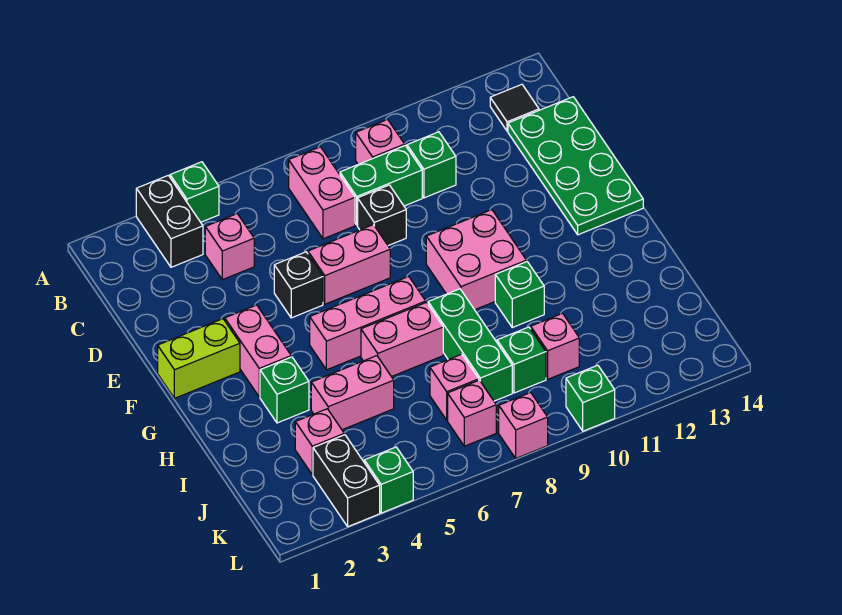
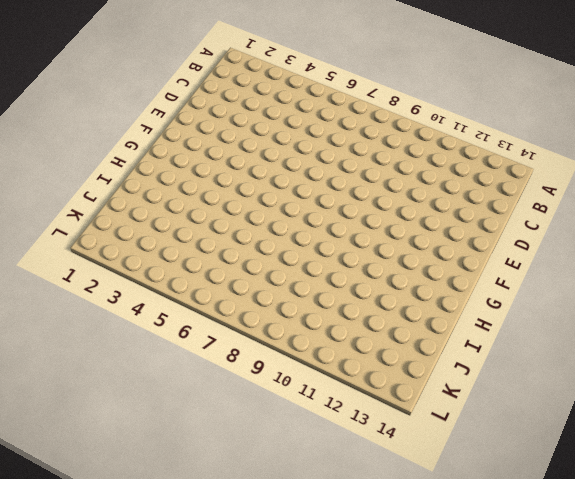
none -> black 1x2 brick [136,175,203,267]
none -> green 1x1 brick [170,162,219,222]
none -> pink 1x2 brick [289,147,355,239]
none -> pink 1x1 brick [356,120,405,164]

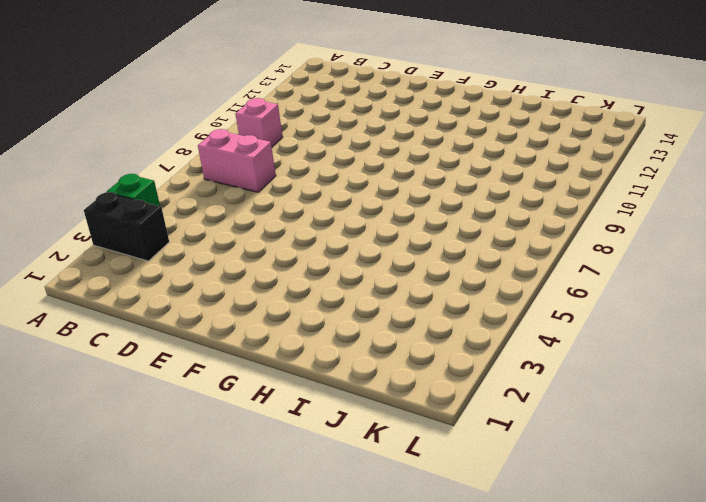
none -> black 1x1 tile [490,84,539,131]
none -> pink 1x1 brick [205,214,254,280]
none -> green 1x2 brick [340,146,422,225]
none -> green 1x1 brick [407,132,456,198]

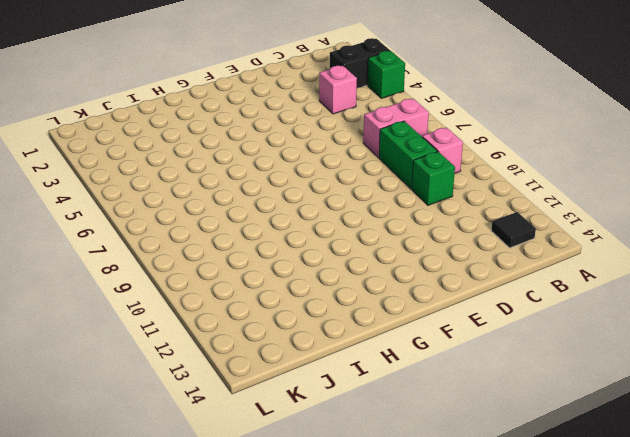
none -> green 2x4 plate [508,97,643,235]
none -> black 1x1 brick [358,185,406,246]
none -> black 1x1 brick [274,252,323,318]
none -> pink 1x2 brick [308,225,390,304]

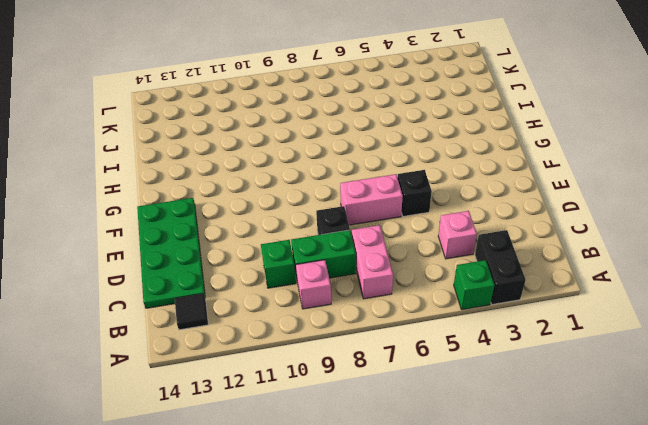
none -> lime 1x2 brick [158,319,240,398]
none -> pink 1x2 brick [225,305,291,397]
none -> pink 2x2 brick [426,210,527,310]
none -> pink 1x3 brick [310,277,426,370]

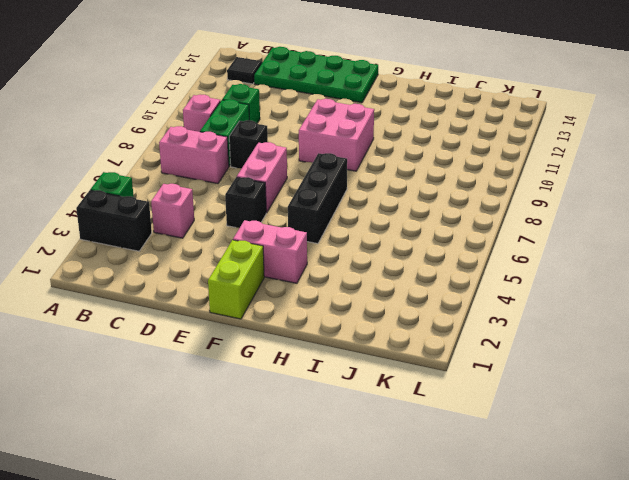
black 1x3 brick [288,153,347,244] -> pink 1x3 brick [310,277,426,370]
none -> green 1x1 brick [260,357,309,423]
none -> pink 1x2 brick [361,302,443,377]
none -> green 1x3 brick [428,289,512,401]
none -> green 1x1 brick [495,262,544,327]

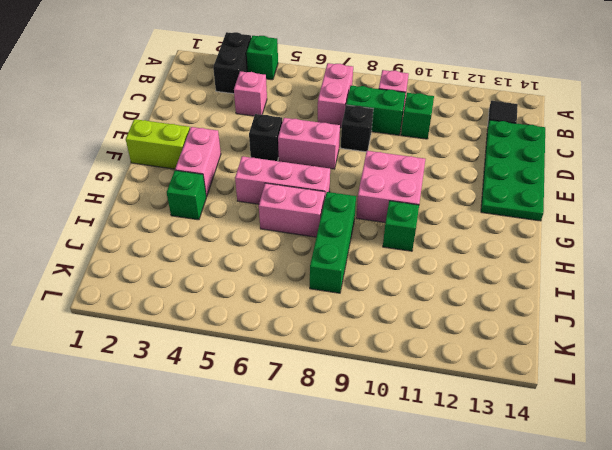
none -> pink 1x2 brick [311,356,394,430]
none -> pink 1x1 brick [295,409,344,475]
none -> pink 1x1 brick [430,354,479,420]
none -> green 1x1 brick [497,327,546,393]

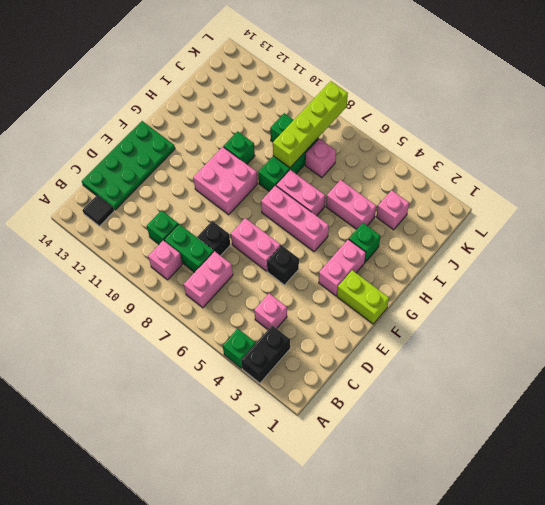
lime 1x4 brick [273,81,348,168] -> none
none -> pink 1x1 brick [531,313,579,379]
none -> black 1x2 brick [313,435,380,527]
none -> pink 1x1 brick [448,380,496,446]
none -> green 1x1 brick [364,447,413,513]

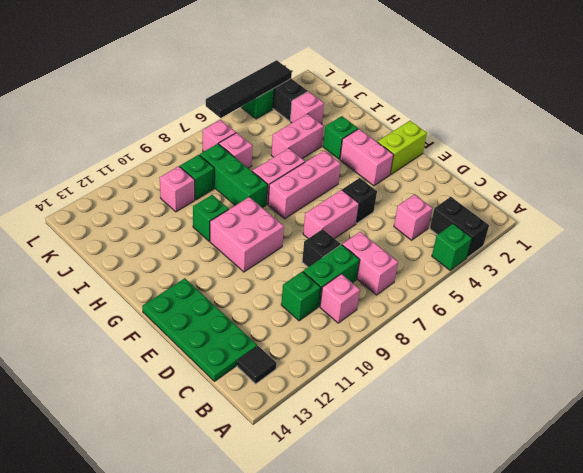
black 1x4 tile [206,60,292,118] -> none
none -> pink 1x1 brick [499,393,548,458]
none -> green 1x1 brick [566,365,615,431]

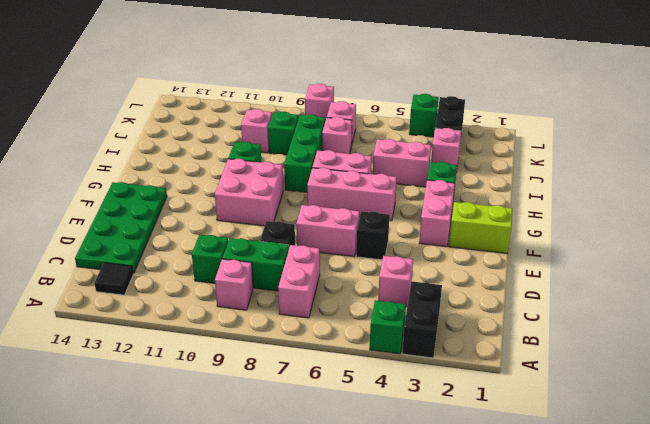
none -> green 1x1 brick [566,365,615,431]

